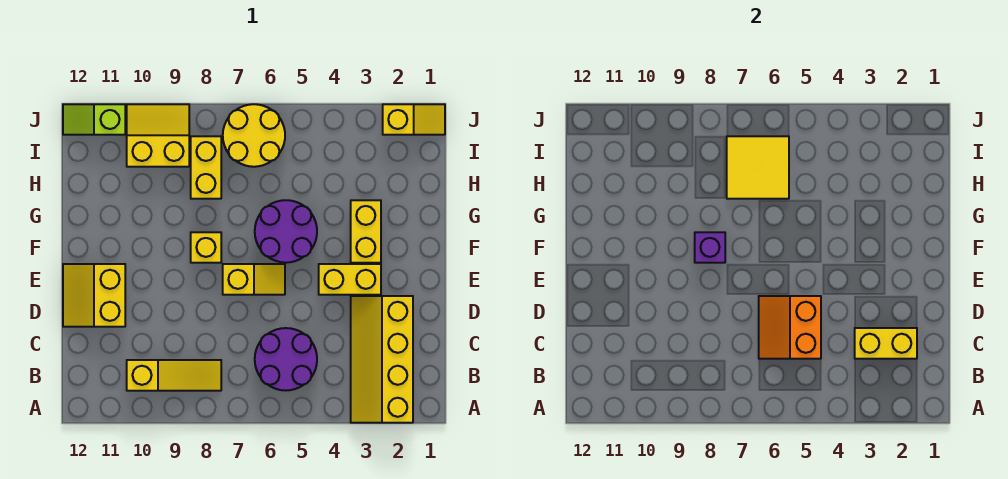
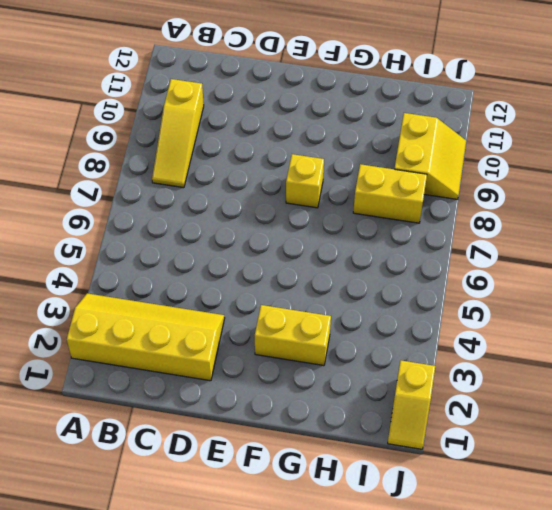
none -> purple 2x2 round brick [255,328,317,390]
none -> yellow 2x2 slope [63,264,125,327]
none -> yellow 1x2 brick [319,264,381,295]

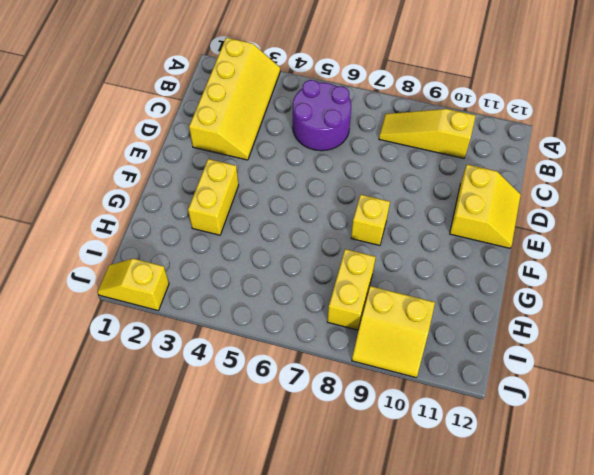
none -> yellow 1x2 brick [319,264,381,295]
none -> yellow 1x2 slope [223,264,285,295]
none -> purple 2x2 round brick [255,200,317,263]

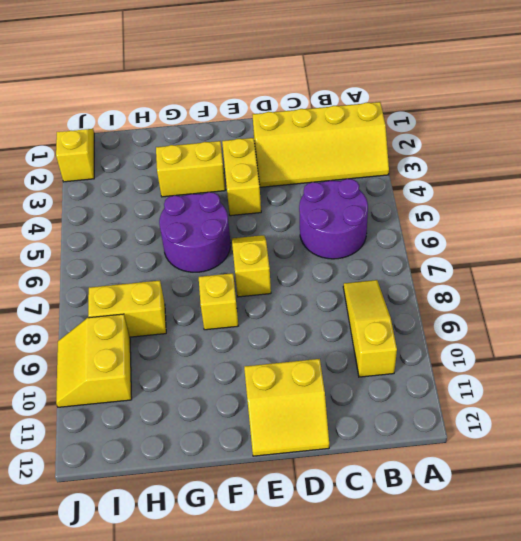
none -> yellow 2x2 round brick [223,104,285,167]
none -> lime 1x2 slope [63,104,125,135]
none -> yellow 1x2 brick [855,328,917,359]

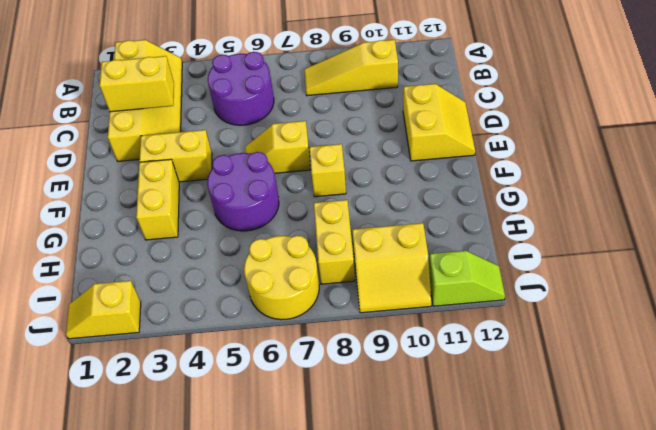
none -> orange 2x2 slope [759,296,821,359]
none -> purple 1x1 brick [695,232,725,263]
none -> yellow 2x2 tile [727,136,789,199]

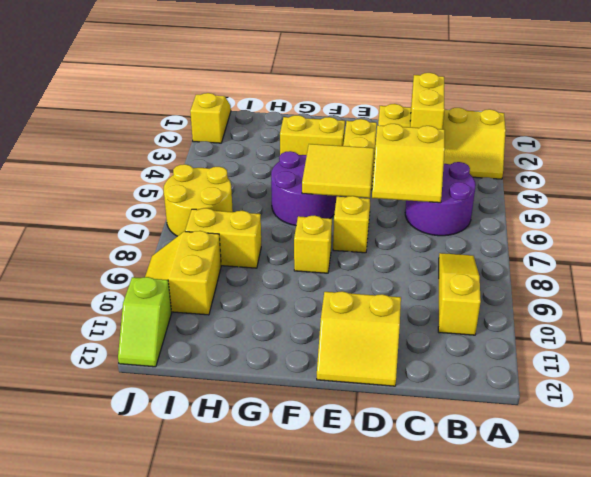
yellow 2x2 slope [372,124,445,203] -> orange 2x2 slope [759,296,821,359]
yellow 2x2 tile [302,144,374,198] -> yellow 2x2 tile moved to [727,136,789,199]
none -> purple 1x1 brick [695,232,725,263]

